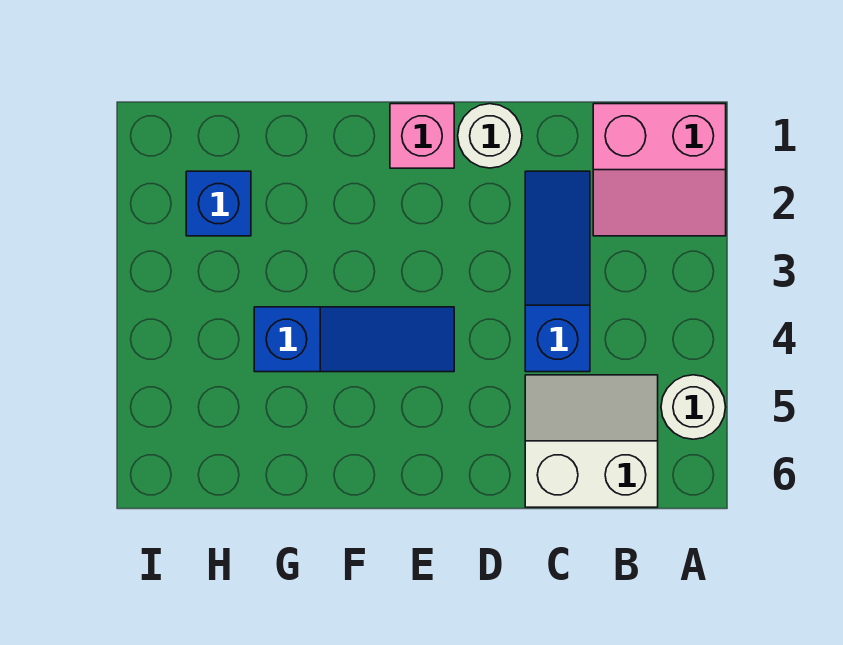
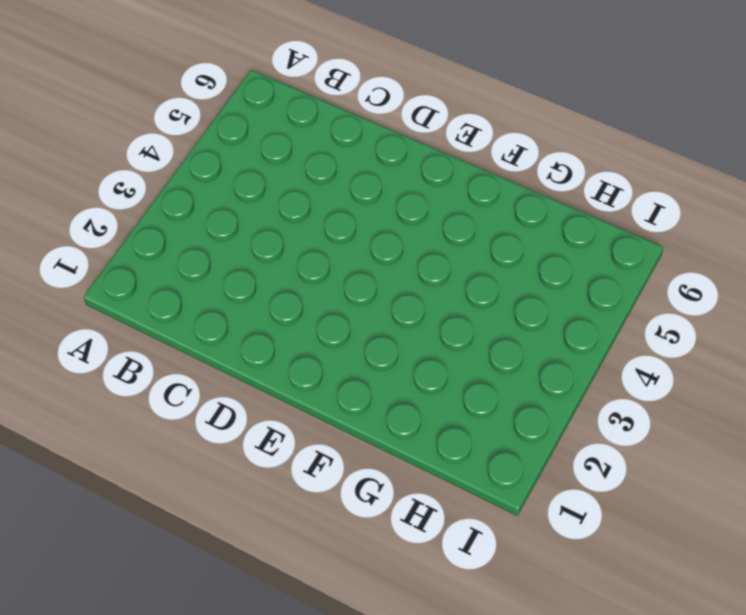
none -> pink 2x2 slope [593,104,726,236]
none -> white 1x1 round brick [661,375,726,439]

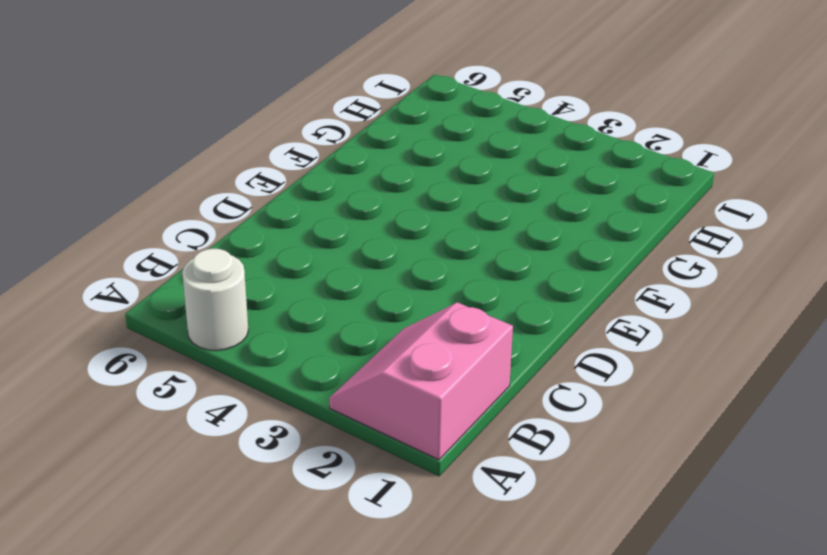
none -> white 2x2 slope [525,375,658,507]
none -> blue 1x3 slope [525,171,590,372]

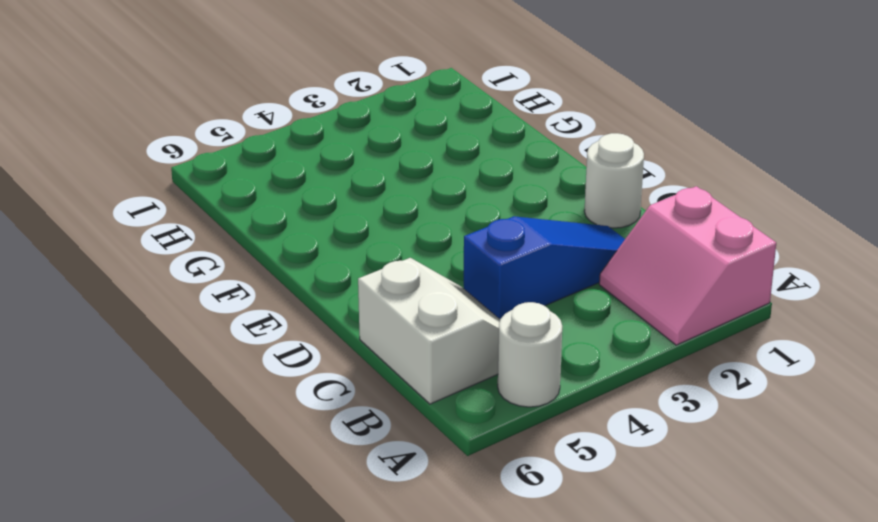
none -> pink 1x1 brick [390,104,454,168]
none -> blue 1x3 slope [254,307,454,372]

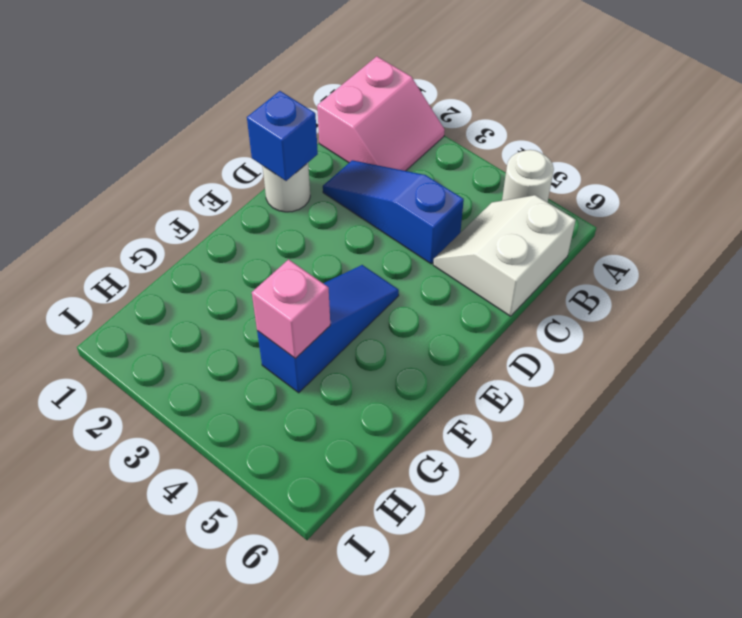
blue 1x1 brick [247,91,318,181] -> blue 1x1 brick moved to [186,171,251,236]
pink 1x1 brick [252,259,330,359] -> pink 1x1 brick moved to [390,104,454,168]

